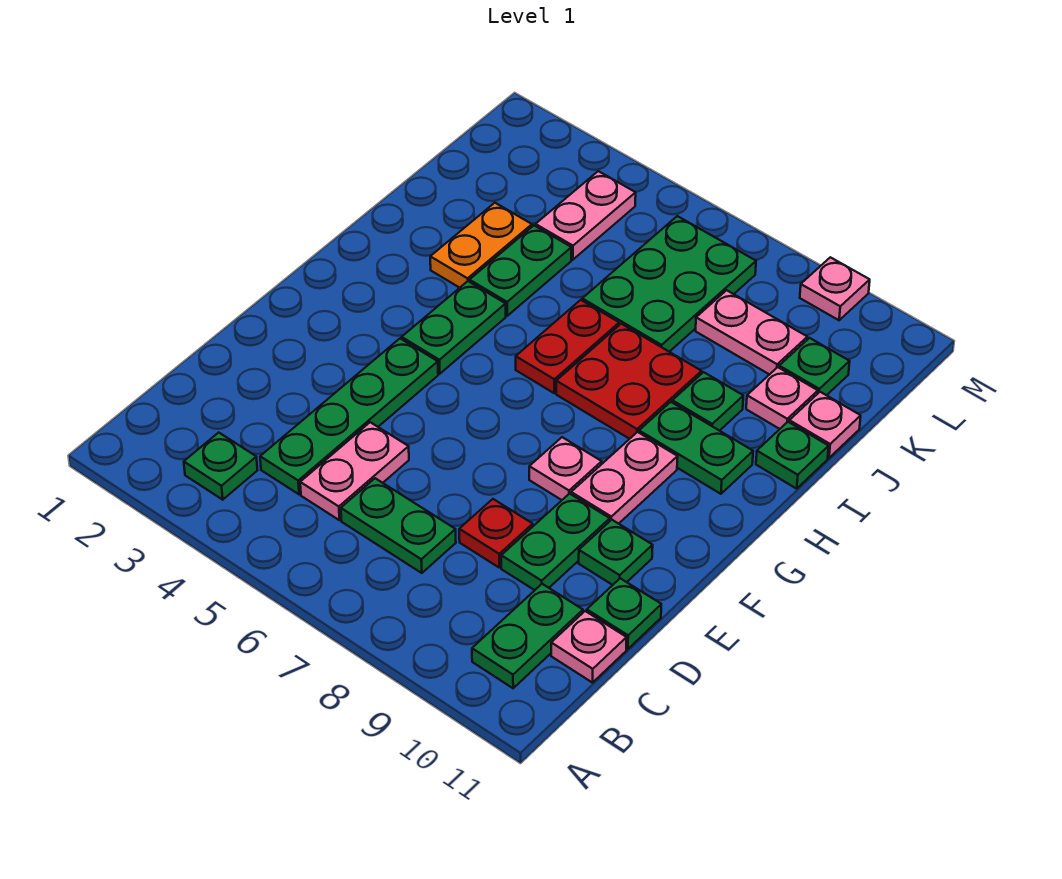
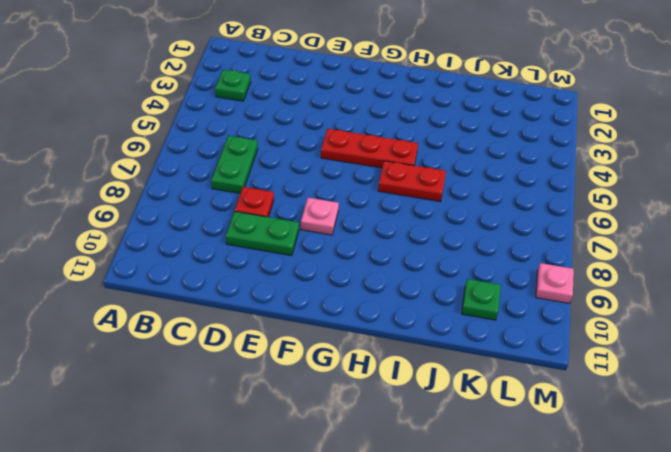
red 1x3 plate [321,129,418,168] -> none
none -> green 1x2 plate [472,584,583,688]
none -> green 1x4 plate [260,339,438,494]
none -> pink 1x2 plate [300,422,409,520]

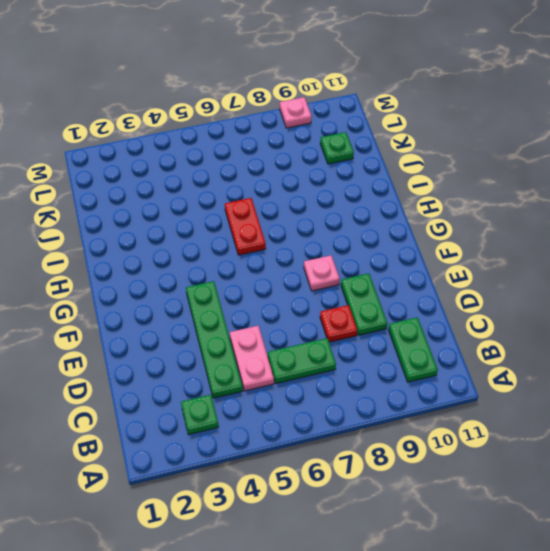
none -> pink 1x1 plate [551,611,627,683]
none -> green 1x1 plate [587,578,661,649]
none -> green 1x1 plate [579,520,653,585]

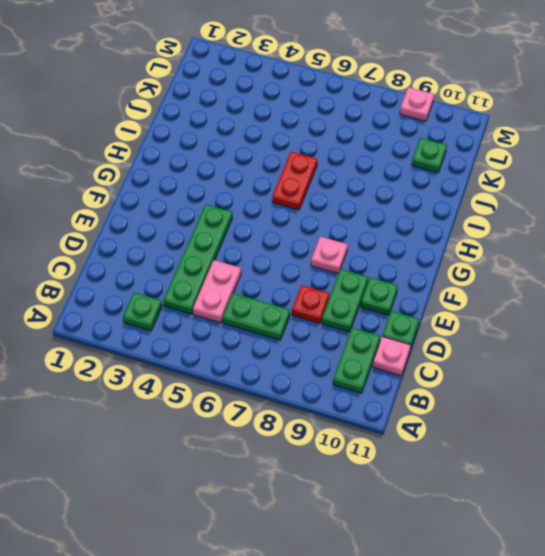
none -> pink 1x2 plate [571,432,678,524]
none -> green 1x2 plate [402,281,506,374]
none -> red 2x2 plate [556,324,702,439]

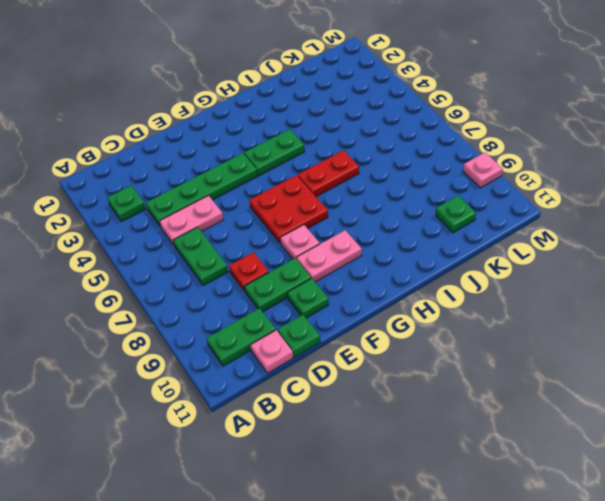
red 2x2 plate [249,175,328,243] -> red 2x2 plate moved to [556,324,702,439]
none -> green 1x2 plate [639,402,753,494]
none -> orange 1x2 plate [430,203,532,288]
none -> green 1x2 plate [469,226,571,316]

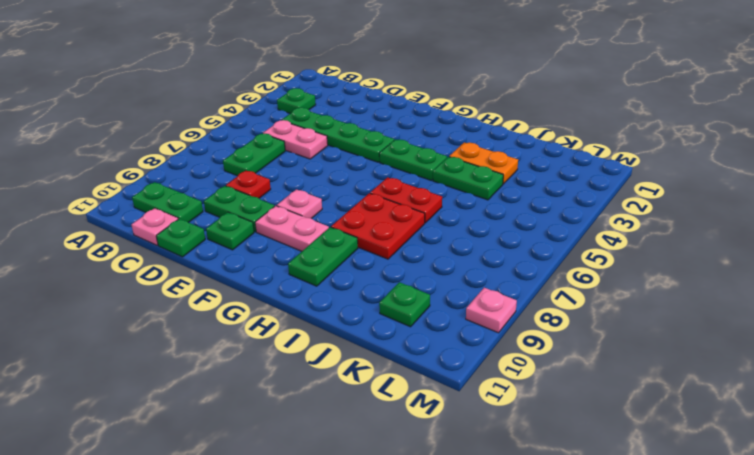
none -> green 1x1 plate [672,372,743,431]
none -> green 1x1 plate [756,422,829,489]
none -> green 2x3 plate [582,216,756,352]

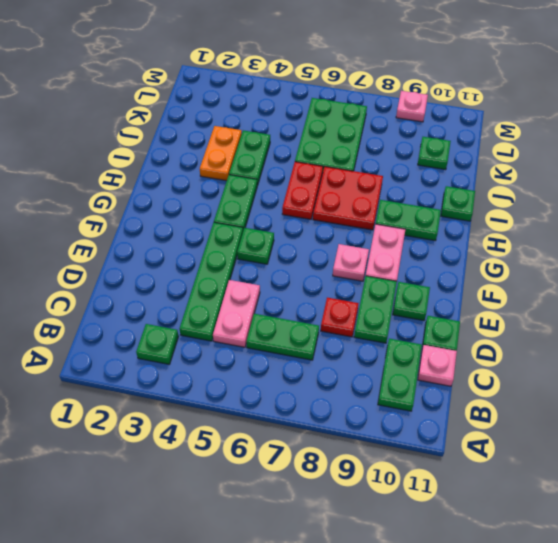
green 1x1 plate [237,228,274,264] -> green 1x1 plate moved to [672,372,743,431]
none -> pink 1x1 plate [746,367,818,429]
none -> pink 1x1 plate [789,392,861,458]
none -> pink 1x2 plate [535,171,636,260]

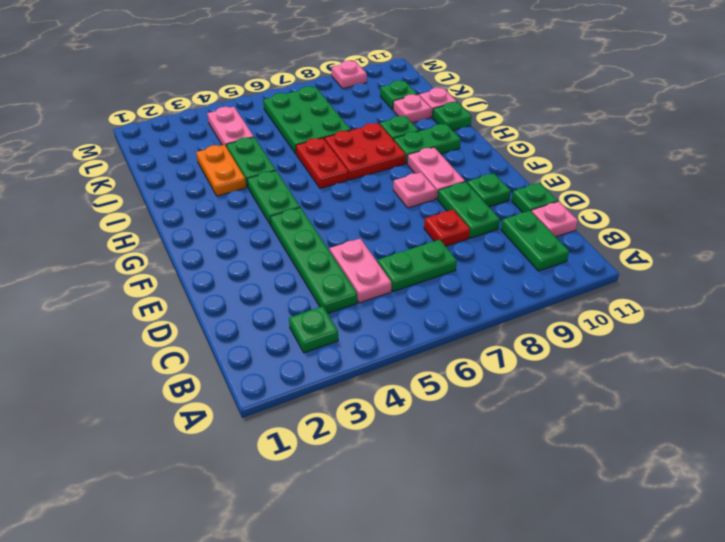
none -> pink 1x2 plate [696,290,807,375]

